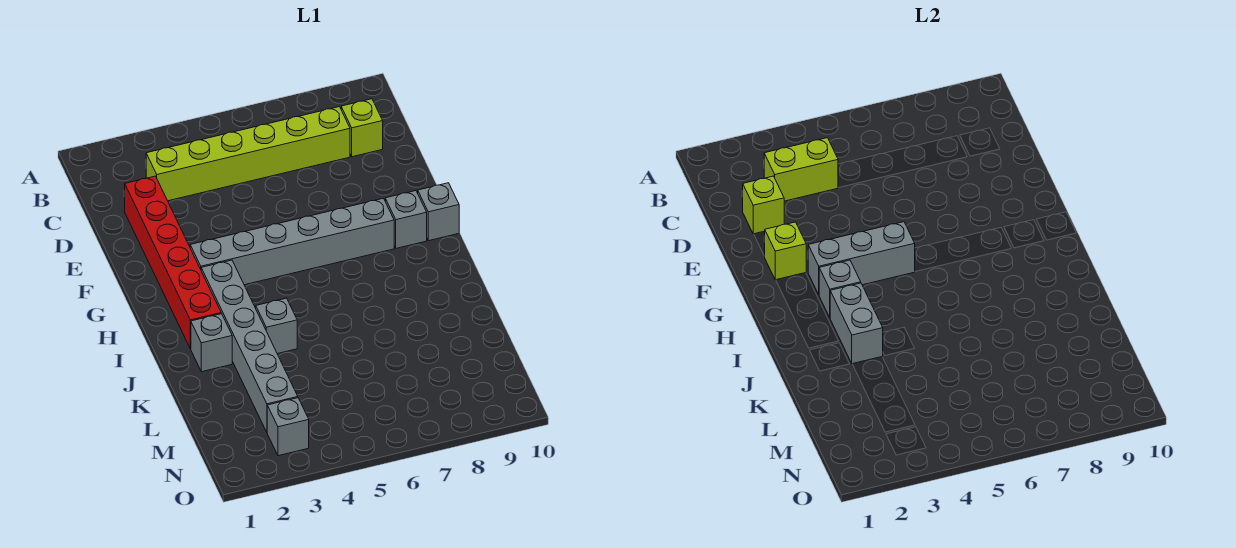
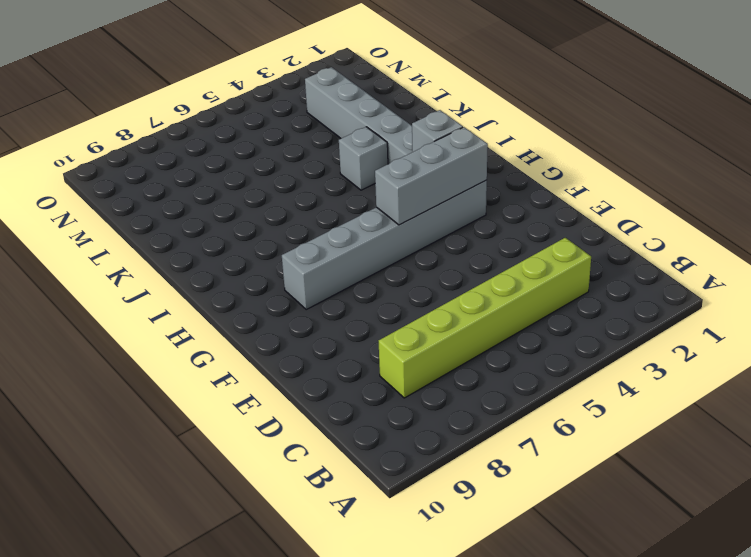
none -> lime 1x1 brick [341,99,383,157]
none -> red 1x6 brick [125,176,221,349]
none -> grey 1x1 brick [385,191,427,248]

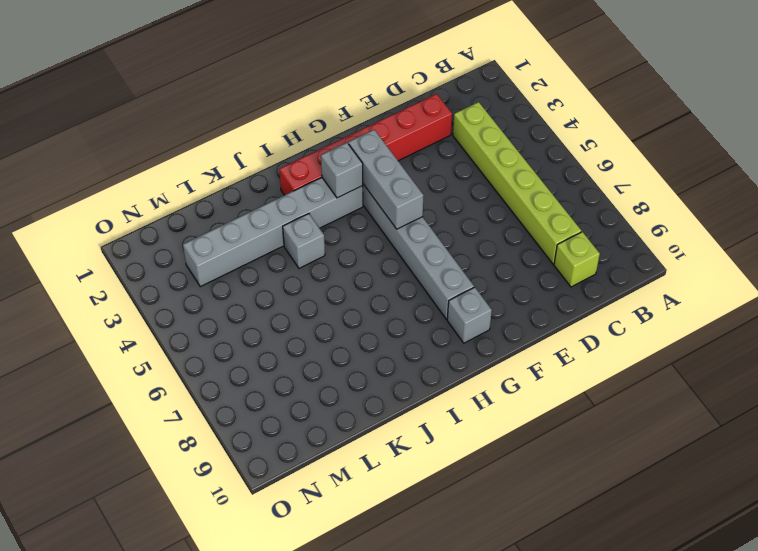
none -> grey 1x1 brick [418,183,459,241]
none -> grey 1x1 brick [191,314,232,372]
none -> grey 1x1 brick [267,398,309,456]

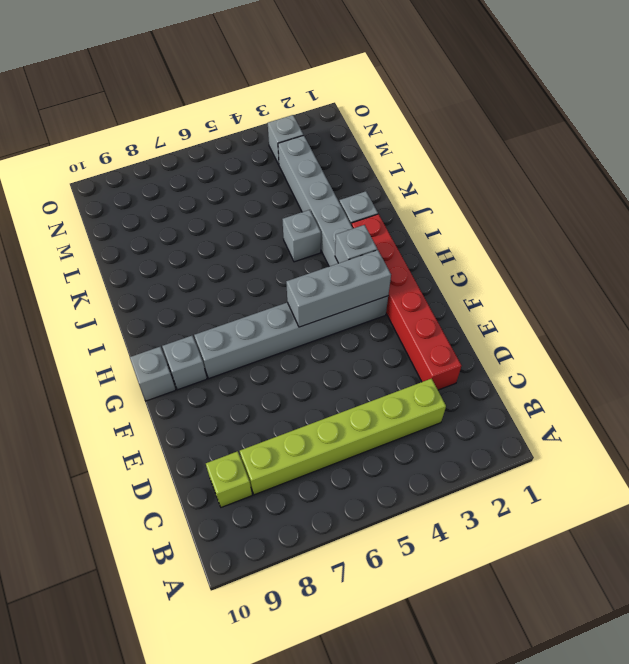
none -> lime 1x2 brick [764,138,838,201]
none -> lime 1x1 brick [743,176,784,234]
none -> lime 1x1 brick [764,222,806,280]

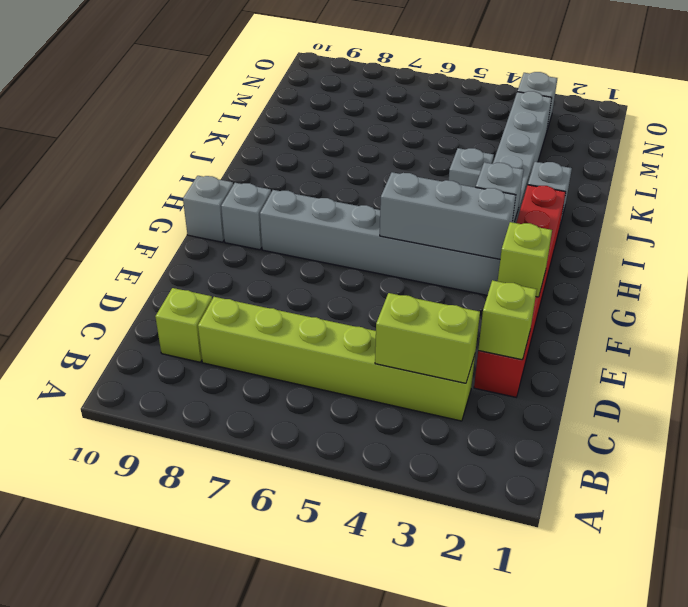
none -> grey 1x2 brick [830,283,883,364]

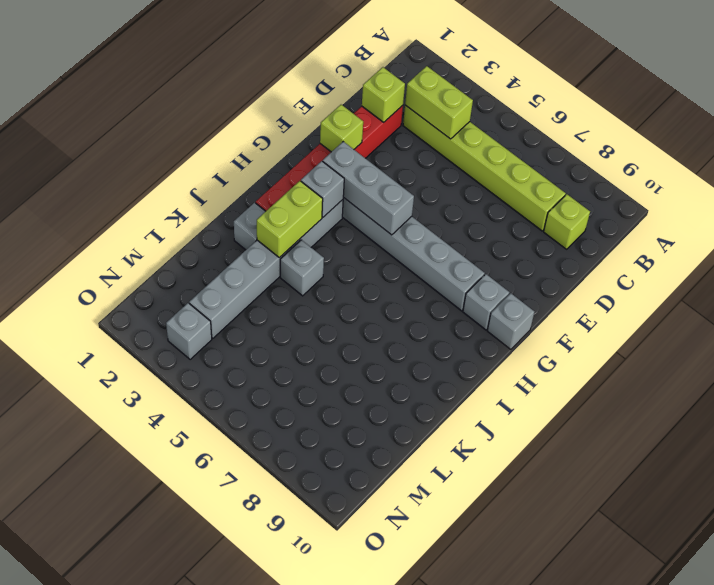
lime 1x2 brick [257,181,323,258] -> grey 1x2 brick [830,283,883,364]

